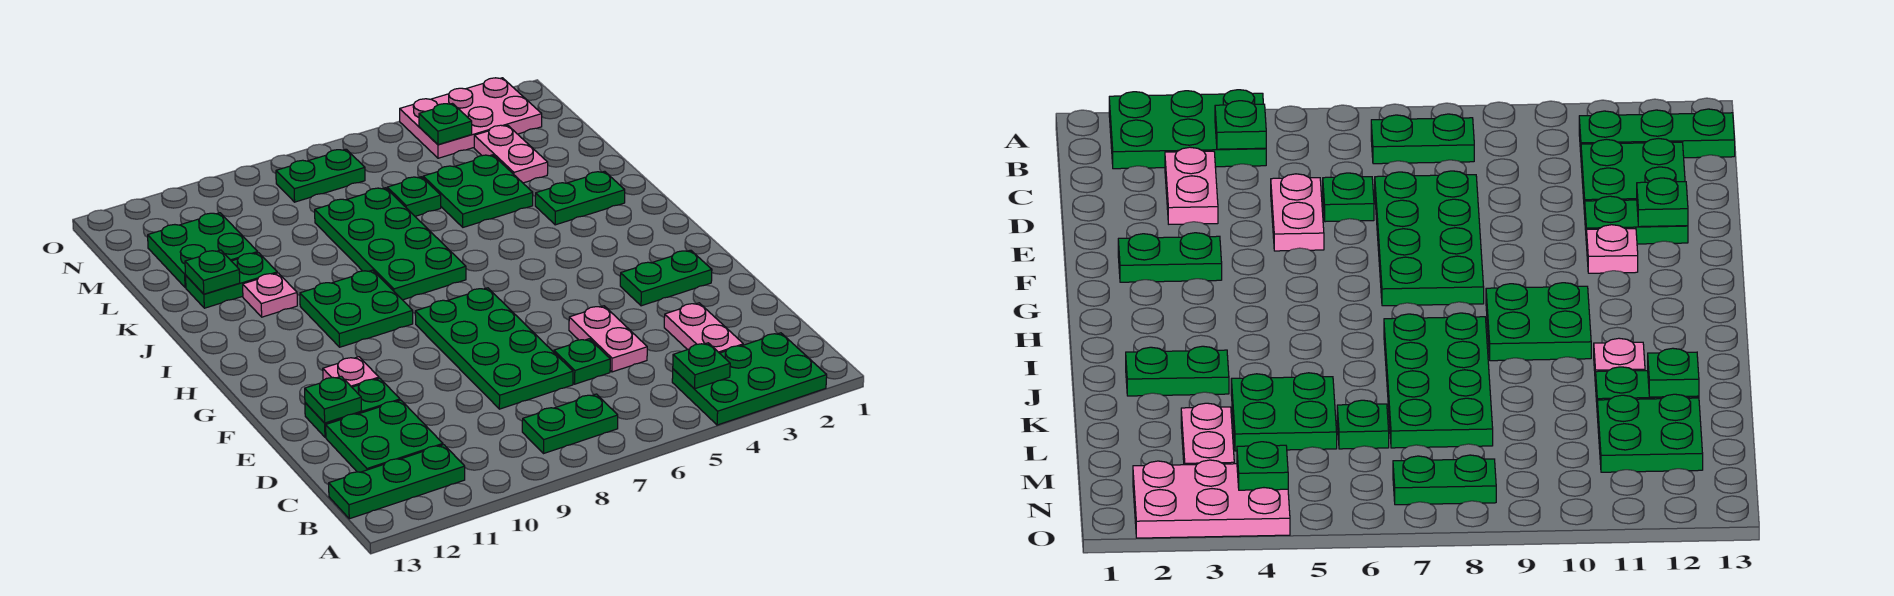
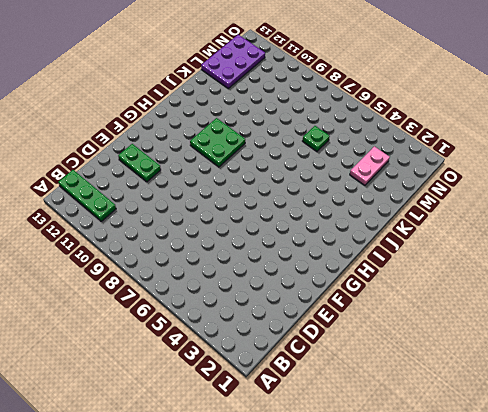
purple 2x3 plate [201,35,265,88] -> green 2x2 plate [148,213,258,288]
none -> green 2x3 plate [672,333,827,425]
none -> green 1x2 plate [522,394,618,453]
none -> pink 1x2 plate [664,303,743,353]

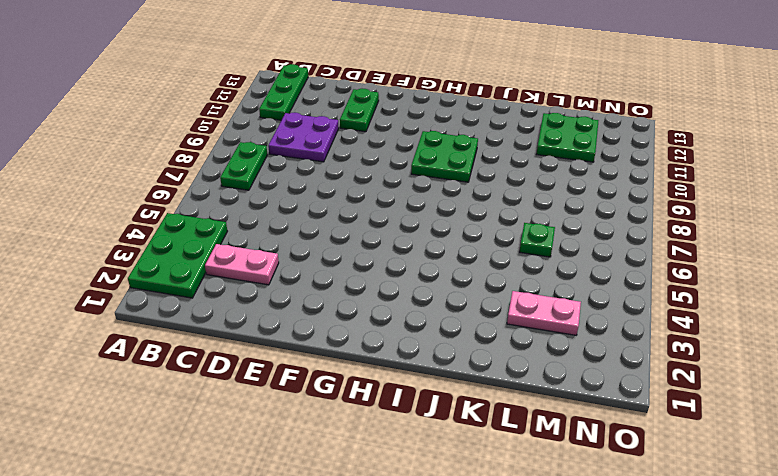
purple 2x2 plate [268,113,339,162] -> none
none -> green 2x2 plate [326,400,443,472]
none -> pink 1x2 plate [569,306,647,372]
none -> green 1x1 plate [554,339,610,384]

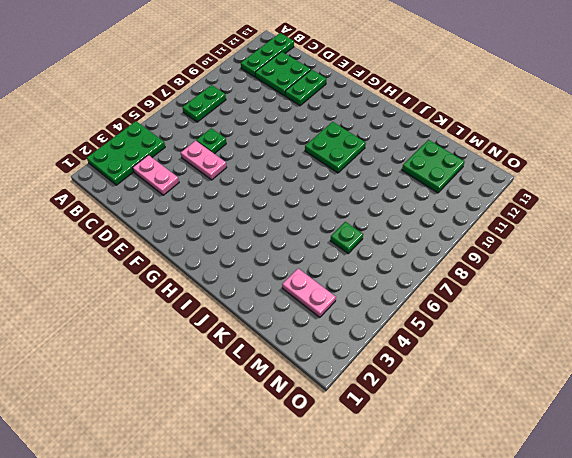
none -> green 2x4 plate [415,288,573,409]
none -> green 1x2 plate [620,250,712,306]
none -> pink 1x1 plate [323,357,379,387]

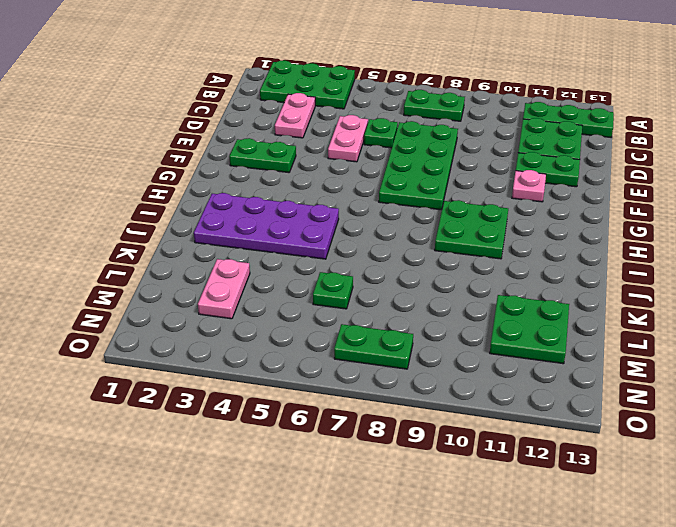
purple 2x4 plate [194,193,339,259] -> green 1x2 plate [535,171,625,225]
none -> green 2x4 plate [315,188,466,300]
none -> pink 1x1 plate [243,273,297,317]
none -> green 2x2 plate [423,155,533,227]

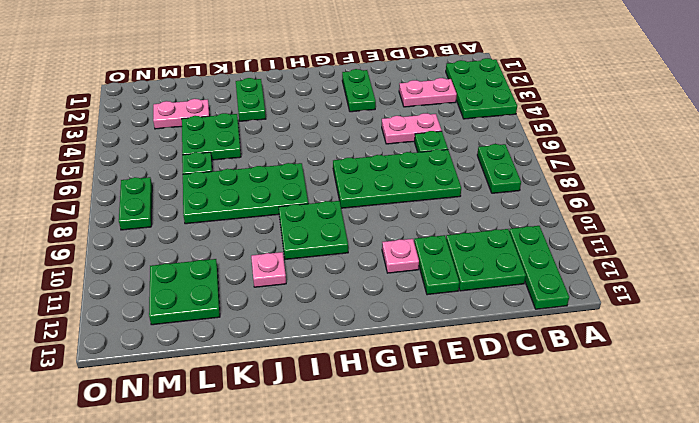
none -> green 1x2 plate [186,253,277,308]
none -> pink 2x3 plate [400,78,542,158]
none -> green 1x1 plate [673,343,730,389]

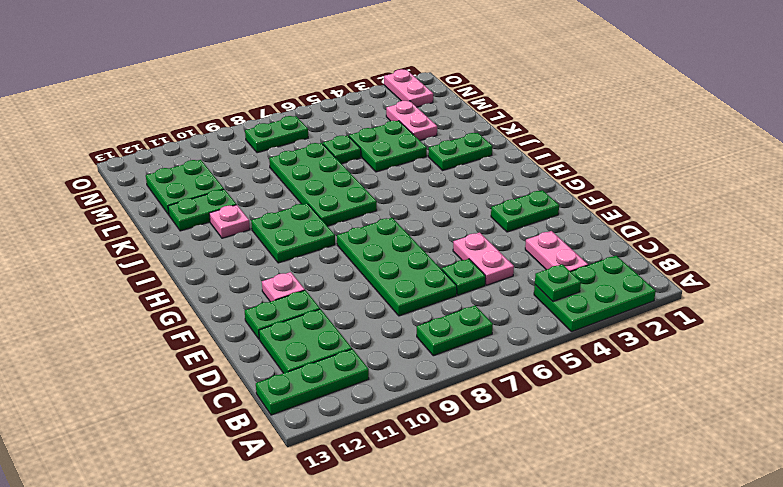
pink 1x2 plate [384,69,433,107] -> pink 2x3 plate [400,78,542,158]
none -> green 1x1 plate [305,376,362,423]
none -> green 1x1 plate [185,250,240,294]
none -> green 1x1 plate [419,104,472,145]

